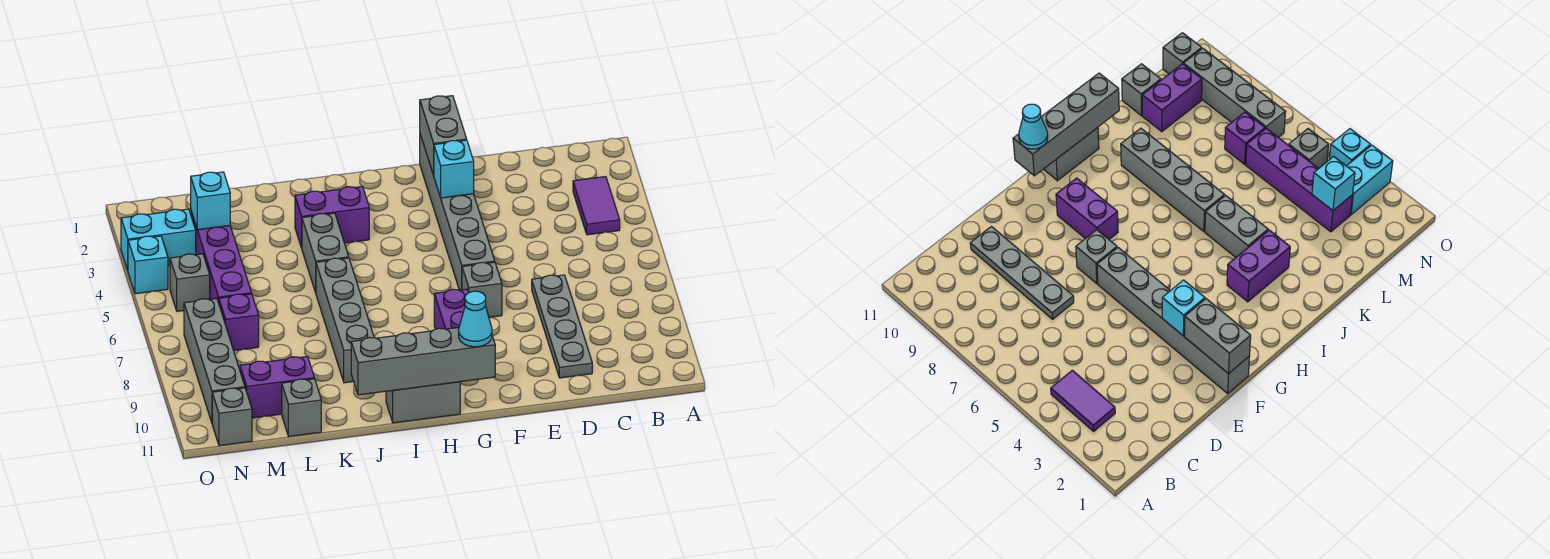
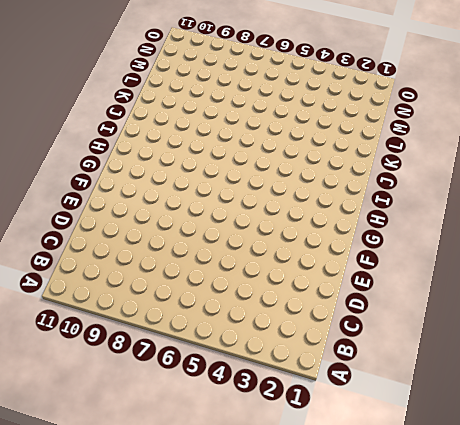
none -> purple 1x2 tile [573,177,620,235]
none -> grey 1x4 plate [532,275,592,378]
none -> grey 1x6 brick [420,135,495,290]

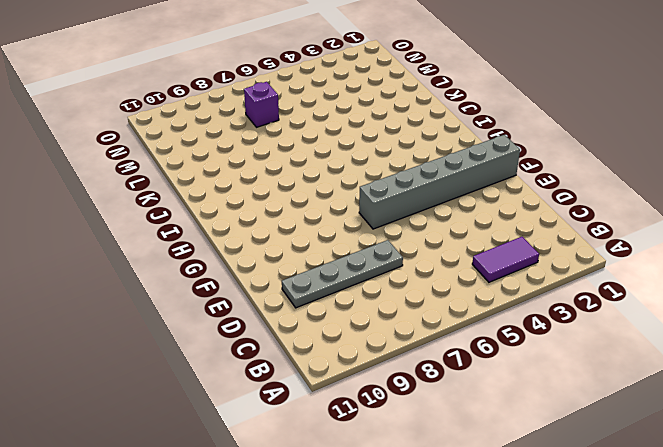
none -> grey 1x1 brick [462,262,502,317]
none -> purple 1x2 brick [434,289,469,329]
none -> grey 1x2 brick [386,382,460,423]

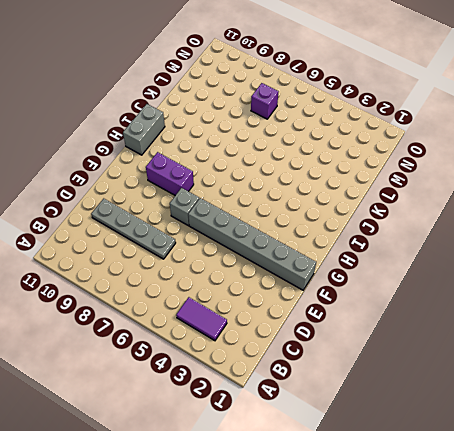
none -> purple 1x2 brick [295,186,369,248]
none -> grey 1x2 brick [302,213,349,293]
none -> grey 1x4 brick [316,258,374,383]

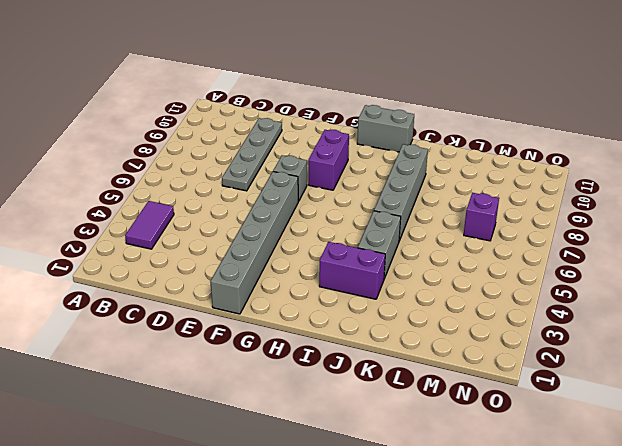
none -> purple 1x2 brick [240,357,314,418]
none -> grey 1x1 brick [282,379,321,436]
none -> purple 1x4 brick [191,212,252,302]

